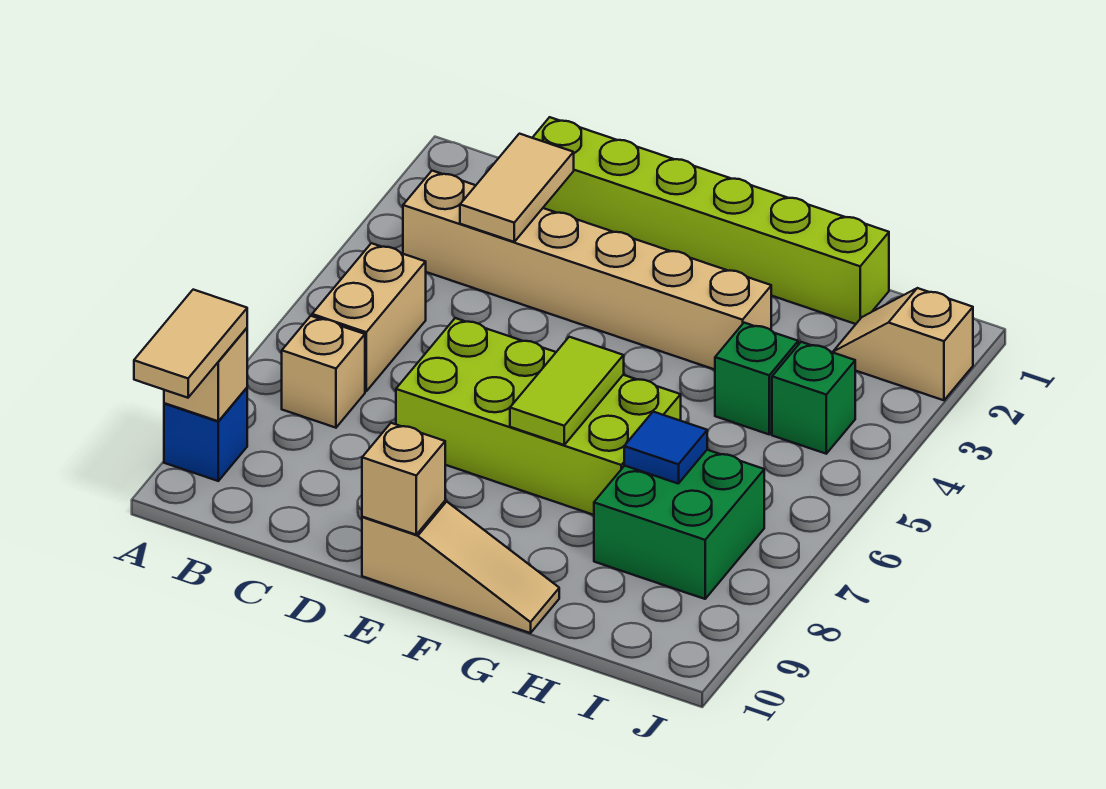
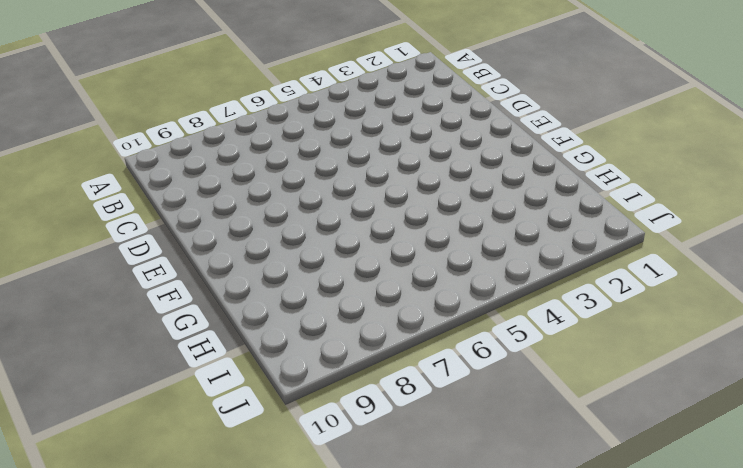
none -> blue 1x1 brick [164,388,247,481]
none -> tan 1x6 brick [403,171,771,370]
none -> tan 1x2 brick [312,243,426,391]

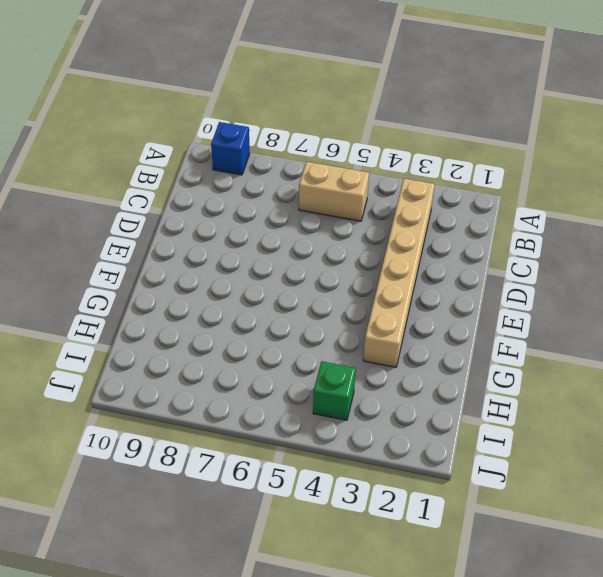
none -> tan 1x1 brick [282,316,365,428]
none -> lime 1x6 brick [533,117,889,324]
none -> lime 2x4 brick [396,318,681,515]

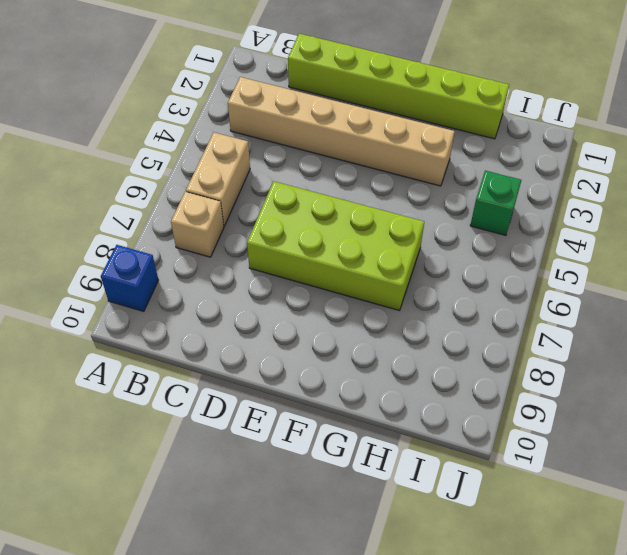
none -> tan 1x3 slope [362,501,559,633]
none -> green 1x1 brick [715,323,798,434]
none -> green 2x2 brick [594,450,764,599]

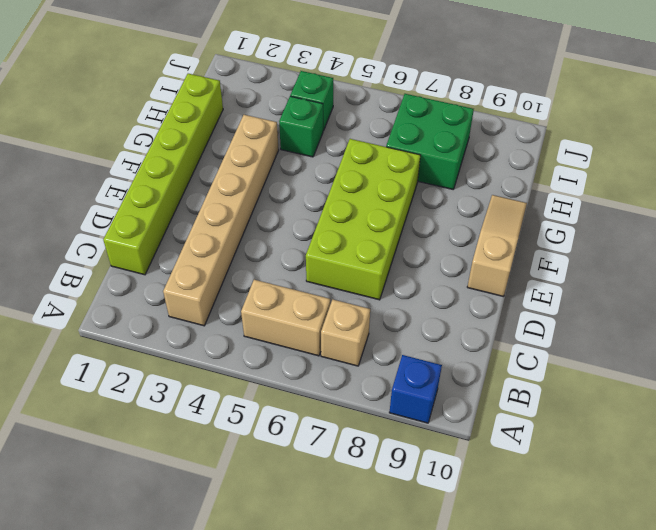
none -> tan 1x2 slope [833,288,973,400]
none -> tan 1x1 brick [164,328,247,421]
none -> tan 1x2 tile [460,134,574,242]

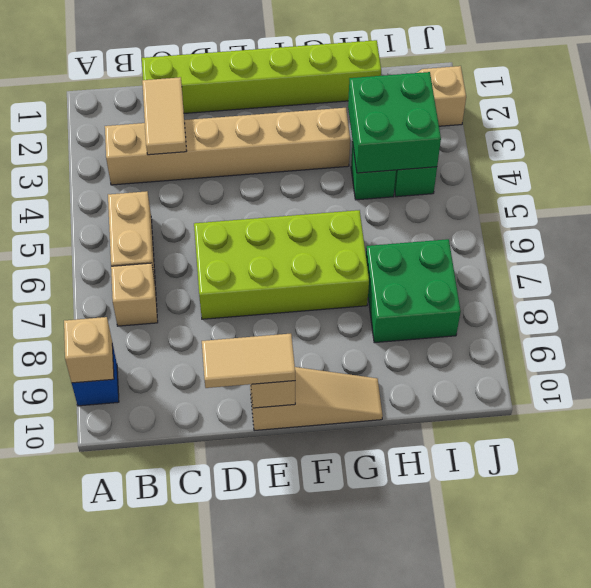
tan 1x2 tile [202,334,295,388] -> tan 1x2 tile turned to [134,290,247,398]
green 2x2 brick [348,72,441,173] -> none
none -> lime 1x2 tile [510,337,624,445]
none -> blue 1x1 tile [624,412,707,484]

